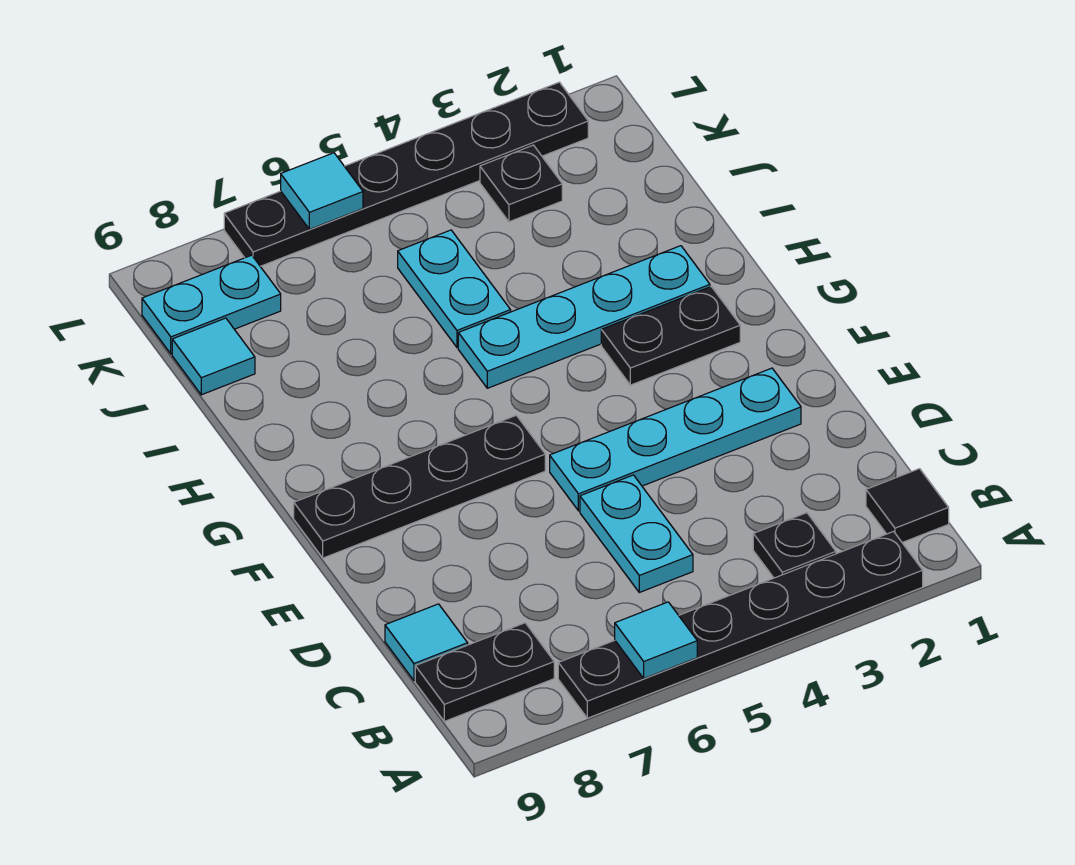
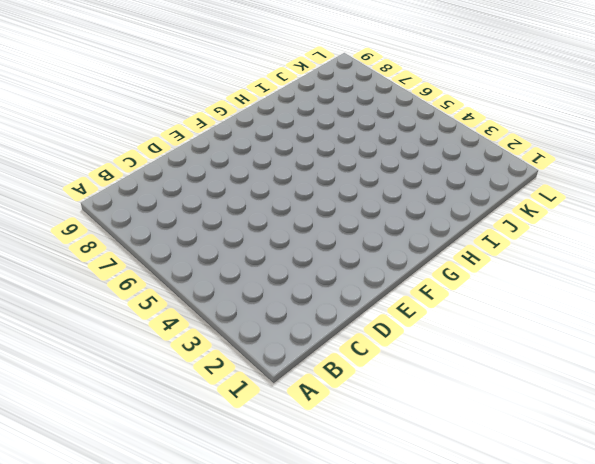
none -> black 1x6 plate [558,531,923,718]
none -> black 1x1 tile [866,469,949,542]
none -> black 1x1 plate [753,513,836,578]

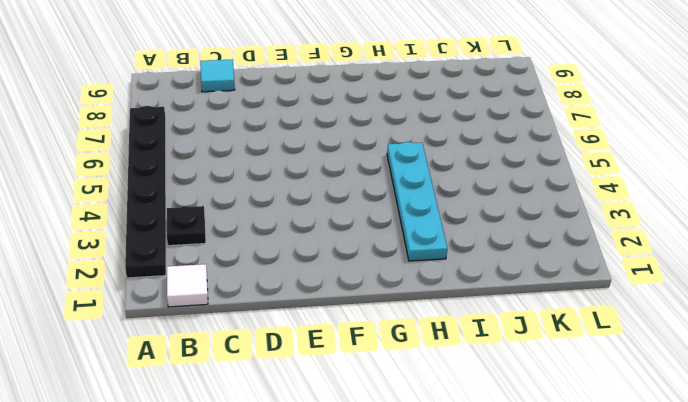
white 1x1 tile [167,264,208,307] -> black 1x1 tile [866,469,949,542]
none -> black 1x2 plate [415,623,554,721]
none -> cyan 1x2 plate [580,475,693,592]
none -> cyan 1x4 plate [550,368,801,511]

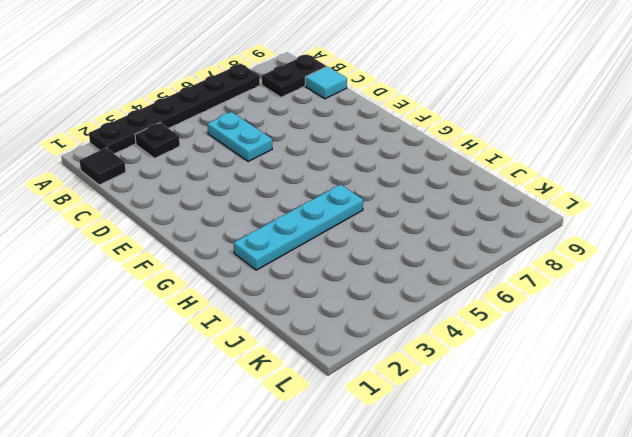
none -> cyan 1x4 plate [550,368,801,511]
none -> black 1x4 plate [294,415,545,558]
none -> black 1x2 plate [601,287,740,385]

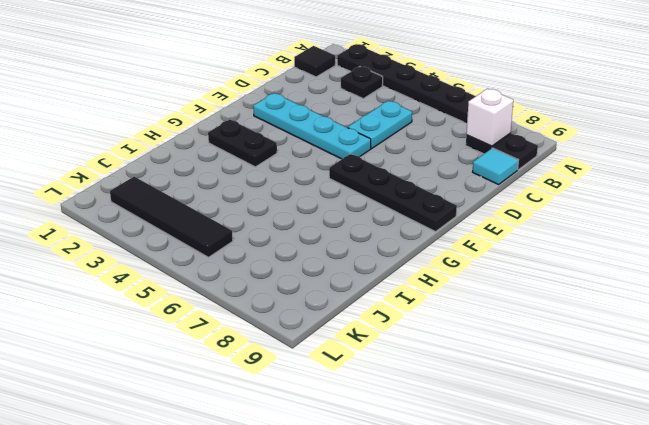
white 1x1 brick [466,89,513,146] -> none
black 1x4 tile [110,177,233,257] -> black 1x1 plate [480,145,562,222]
none -> cyan 1x4 plate [458,246,710,388]
none -> cyan 1x2 plate [398,230,511,347]
none -> cyan 1x1 tile [172,318,255,395]

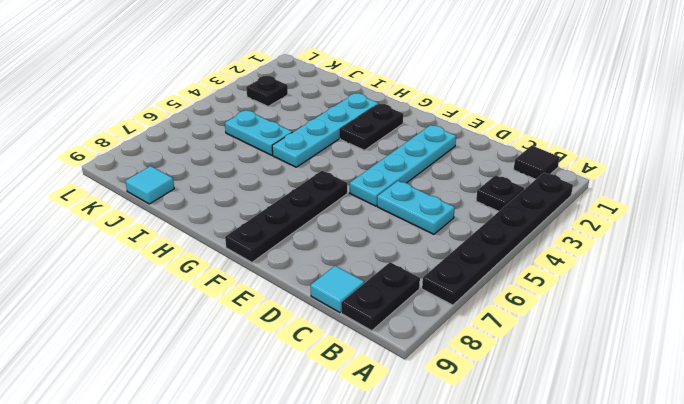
none -> cyan 1x2 plate [142,255,281,354]
none -> black 1x6 plate [224,82,588,266]
none -> cyan 1x1 tile [615,602,697,678]

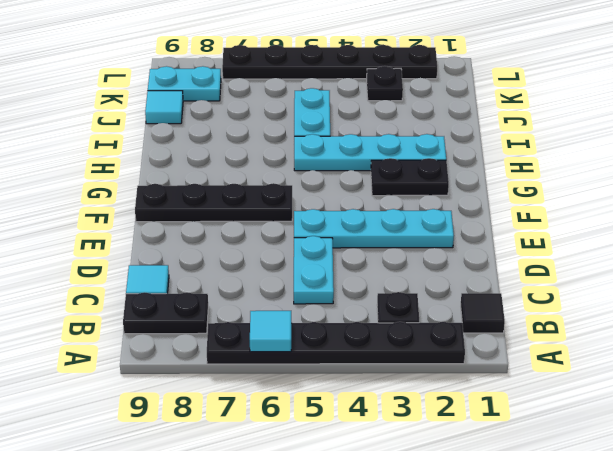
none -> cyan 1x1 tile [281,153,363,229]

